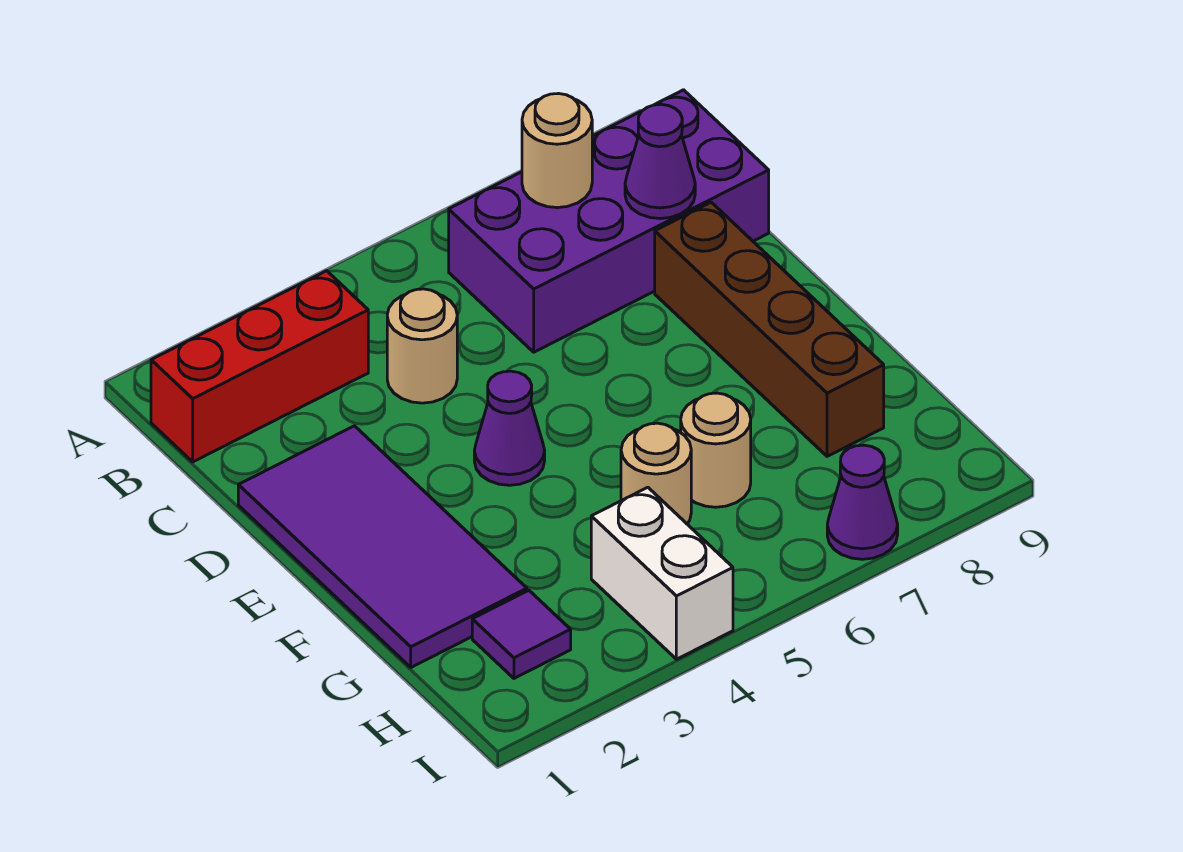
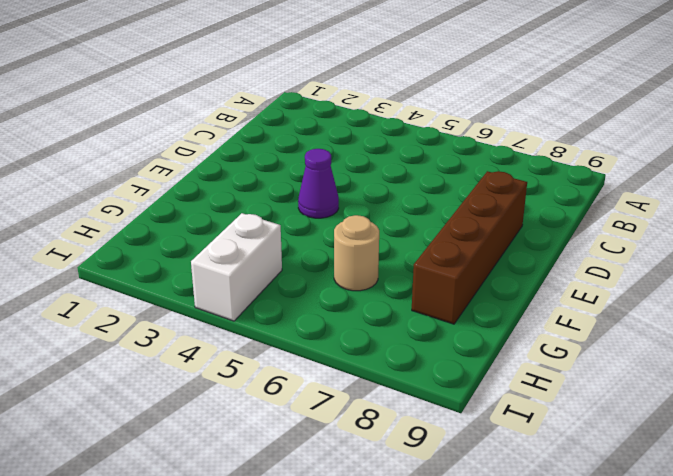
none -> red 1x3 brick [151,271,368,462]
none -> purple 2x4 brick [449,90,769,352]
none -> tan 1x1 round brick [387,289,457,403]

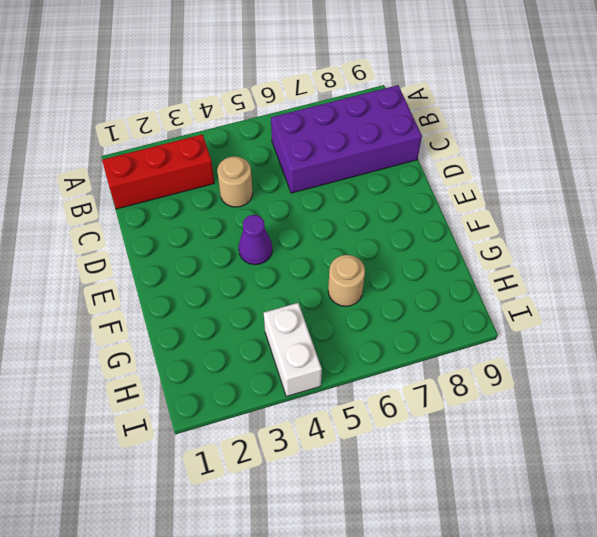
none -> purple 2x4 tile [238,426,527,667]
none -> brown 1x4 brick [655,202,884,456]
none -> tan 1x1 round brick [621,423,691,524]

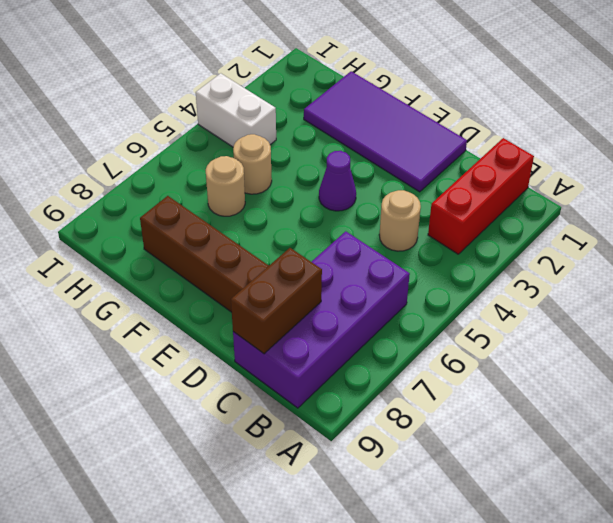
brown 1x2 brick [231,248,322,354] -> purple 1x1 cone [625,104,695,219]
none -> purple 1x1 tile [472,590,571,678]
none -> purple 1x1 cone [827,445,898,559]
none -> tan 1x1 round brick [522,94,592,208]

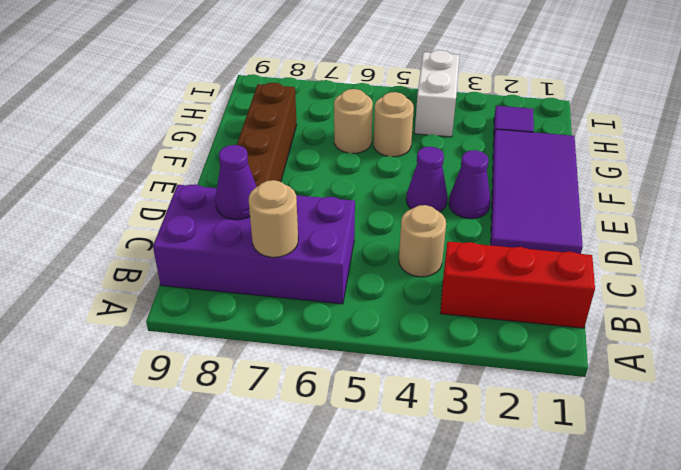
purple 1x1 cone [449,150,491,219] -> purple 1x1 cone moved to [827,445,898,559]

